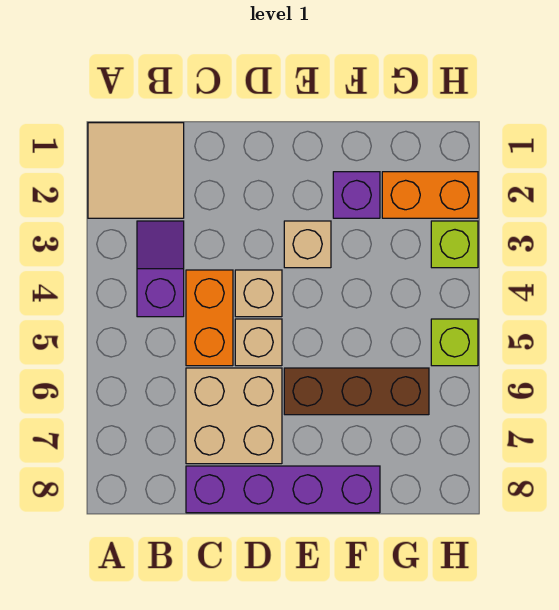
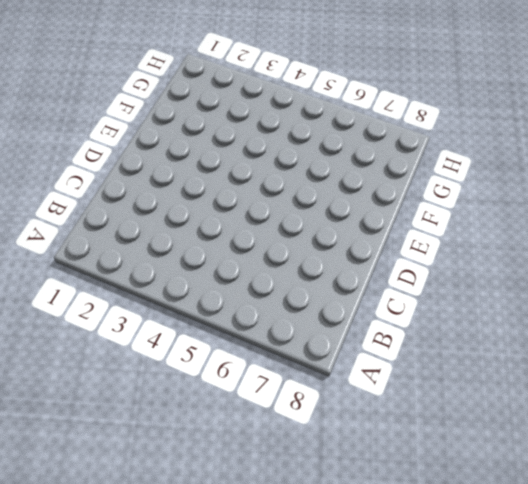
none -> tan 2x2 tile [88,123,184,218]
none -> purple 1x2 slope [137,221,184,317]
none -> orange 1x2 brick [186,270,233,366]

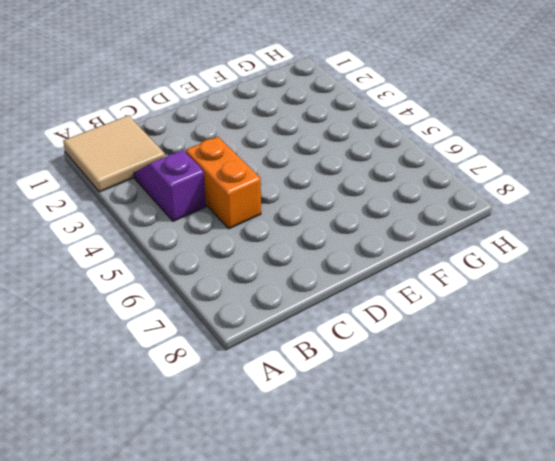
none -> tan 2x2 brick [186,368,282,464]
none -> purple 1x4 brick [186,466,380,513]
none -> tan 1x1 brick [235,270,282,317]

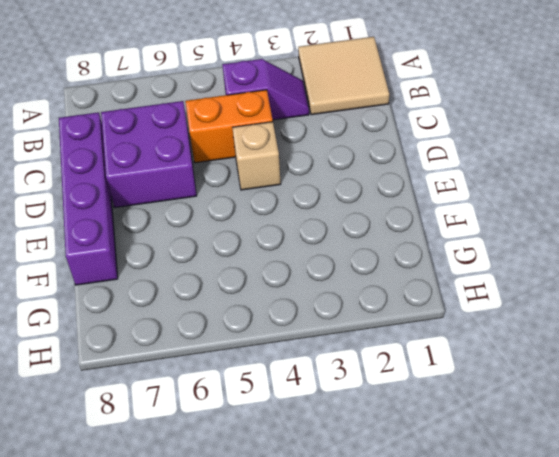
purple 2x2 brick [101,101,197,208] -> tan 2x2 brick [186,368,282,464]
none -> tan 1x1 brick [235,319,282,366]
none -> tan 1x1 brick [284,221,331,268]
none -> brown 1x3 brick [284,368,429,415]

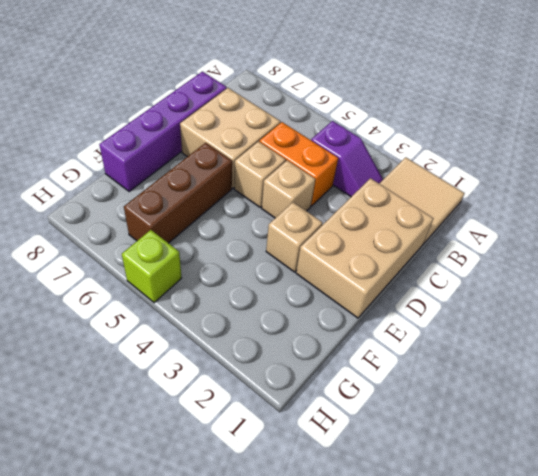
tan 2x3 brick [296,178,433,318] -> none
none -> purple 1x1 brick [333,172,380,218]
none -> orange 1x2 brick [382,172,478,218]
none -> lime 1x1 brick [431,221,478,268]

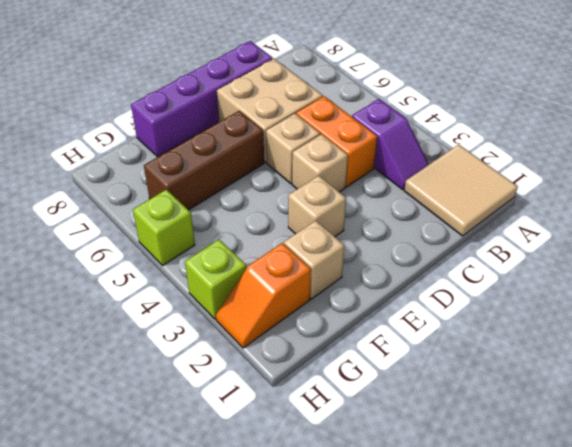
tan 1x1 brick [284,221,344,299] -> purple 1x1 brick [333,172,380,218]
orange 1x2 slope [216,243,311,348] -> orange 1x2 brick [382,172,478,218]

